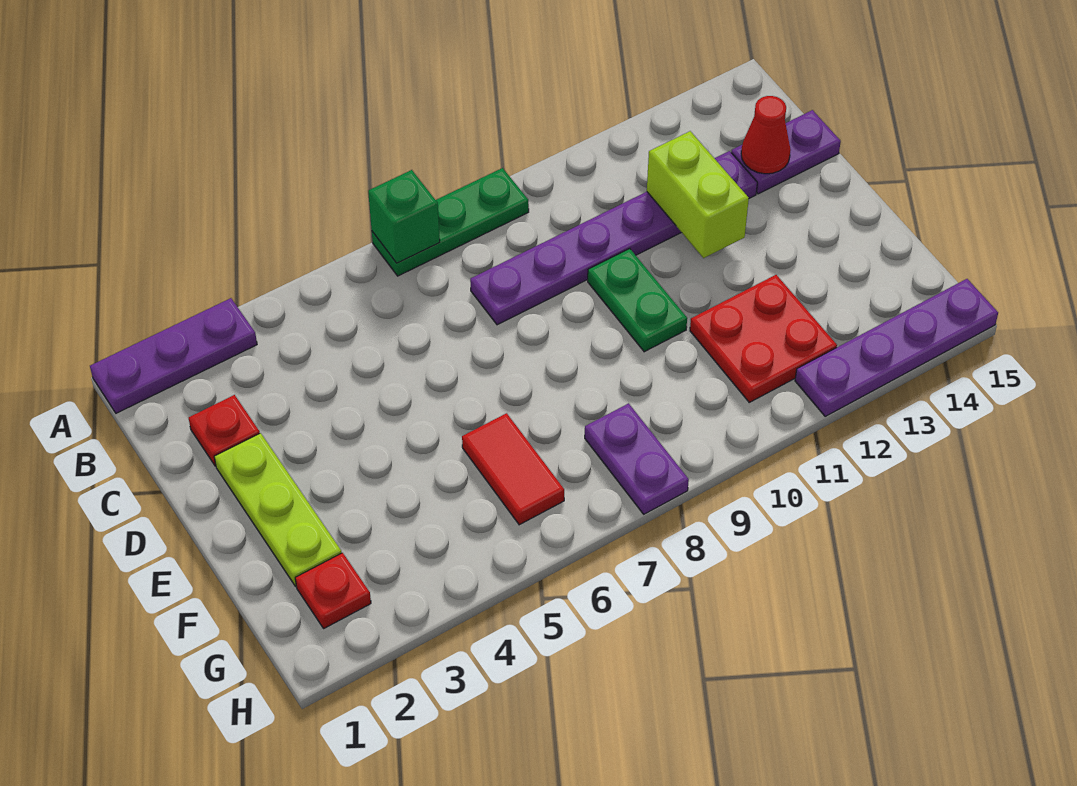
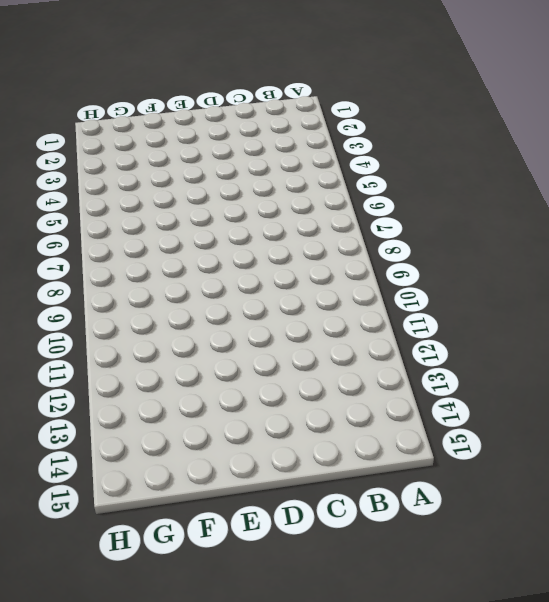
none -> purple 1x3 plate [90,298,257,413]
none -> green 1x3 plate [372,168,529,276]
none -> red 1x1 plate [189,395,260,466]

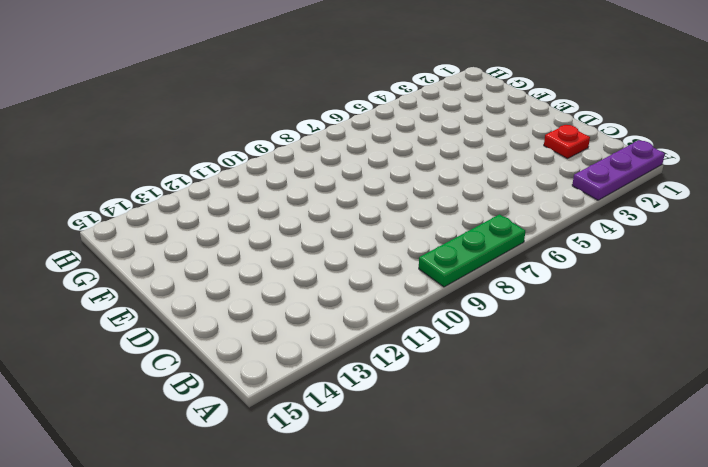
none -> purple 1x6 plate [470,151,757,325]
none -> purple 1x2 plate [731,110,841,194]
none -> lime 1x3 plate [214,433,342,586]

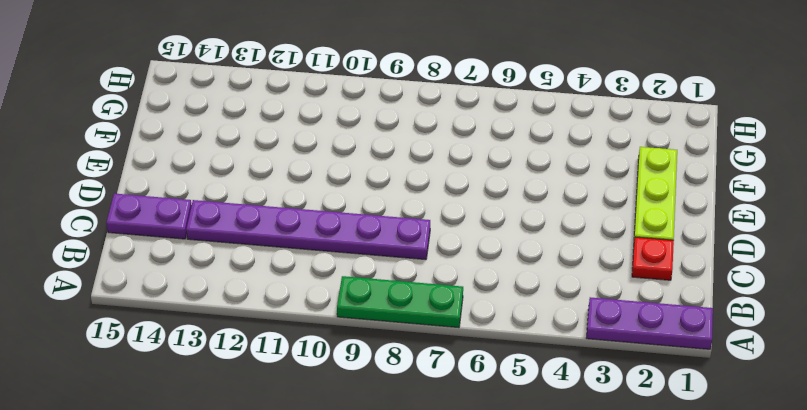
none -> green 1x2 plate [588,249,687,352]
none -> red 1x2 tile [462,413,564,525]
none -> red 2x2 plate [690,275,837,402]

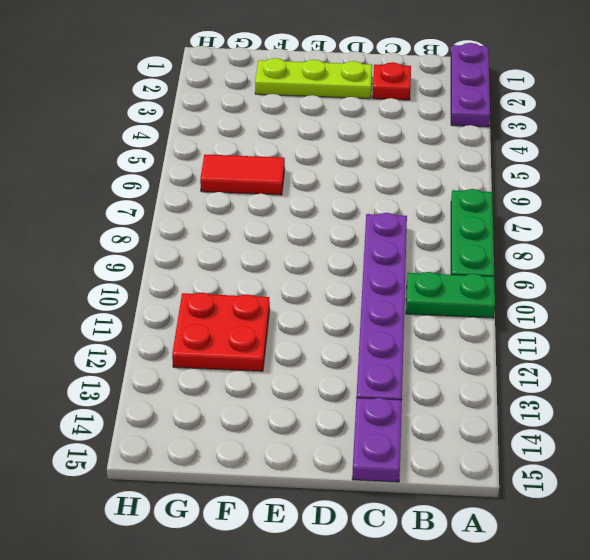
green 1x2 plate [406,272,495,318] -> green 1x2 plate moved to [588,249,687,352]
none -> red 1x1 plate [295,553,371,628]
none -> purple 1x2 plate [585,403,689,514]
none -> purple 1x4 plate [795,279,998,416]

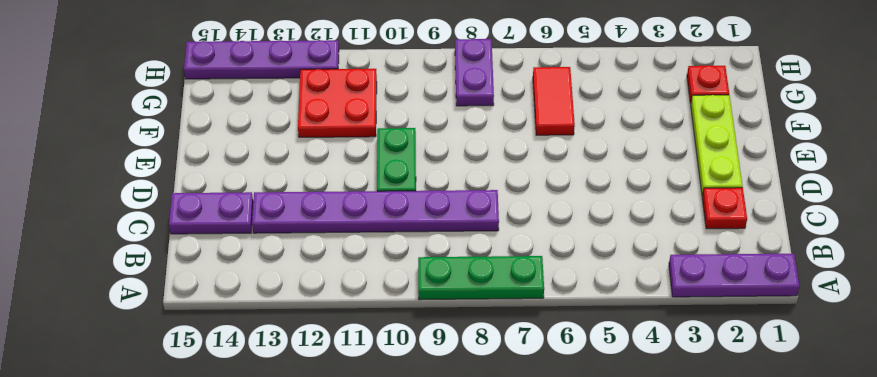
none -> green 1x1 brick [368,170,440,263]
none -> lime 1x2 brick [647,131,749,258]
none -> red 1x1 cone [741,96,791,174]

